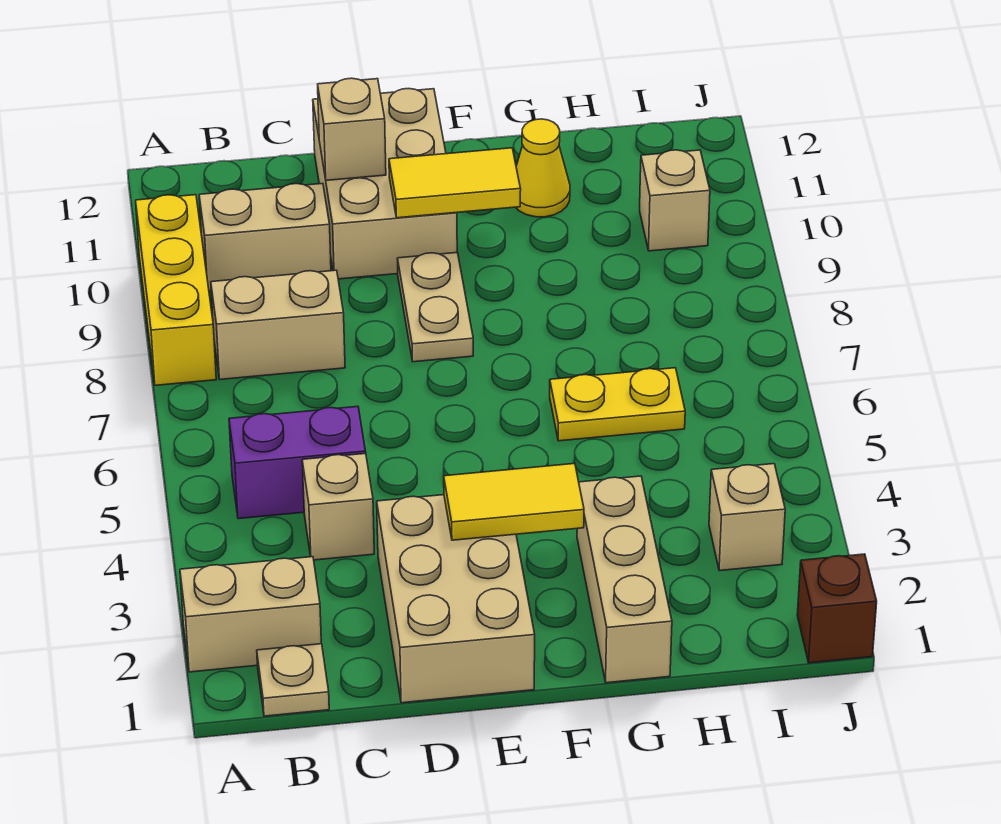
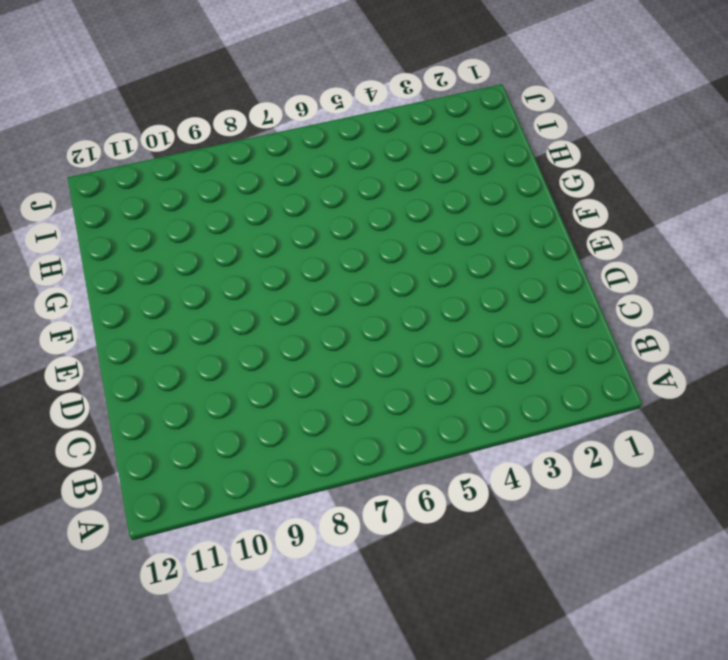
none -> tan 1x2 brick [180,557,321,672]
none -> yellow 1x3 brick [136,195,216,385]
none -> tan 1x1 plate [257,644,329,716]

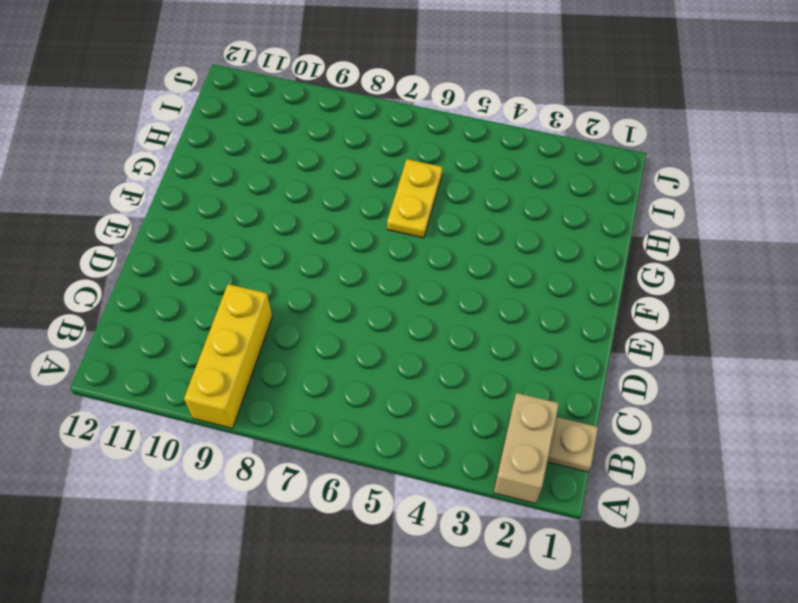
yellow 1x3 brick [184,284,272,428] -> yellow 1x3 brick turned to [136,195,216,385]
none -> purple 1x2 brick [229,406,366,519]
none -> tan 1x2 brick [211,270,345,379]
none -> tan 1x2 brick [199,183,331,291]

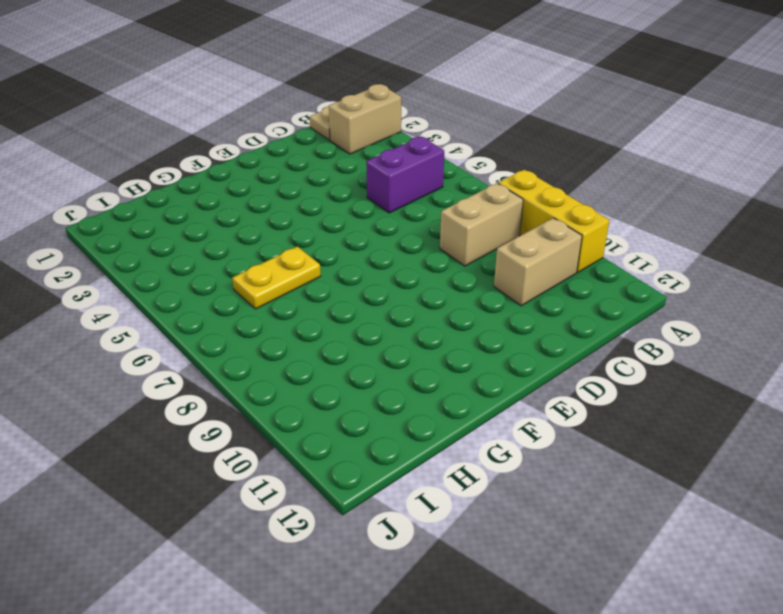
none -> tan 1x1 brick [302,453,374,560]
none -> tan 2x3 brick [377,495,535,703]
none -> tan 2x3 brick [313,89,457,279]

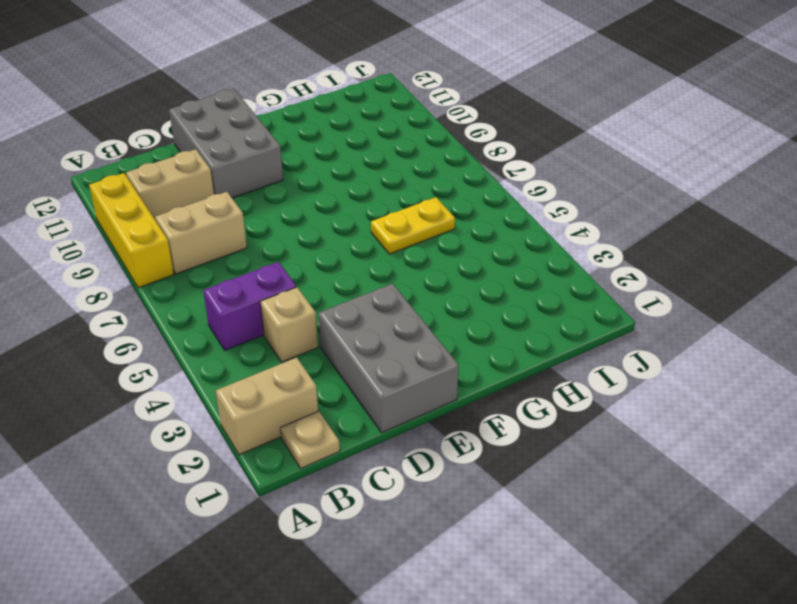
grey 2x3 brick [319,284,459,433] -> tan 2x3 brick [377,495,535,703]
grey 2x3 brick [169,89,283,198] -> tan 2x3 brick [313,89,457,279]
none -> tan 1x2 plate [397,253,473,362]
none -> tan 1x3 brick [577,476,672,683]
none -> yellow 1x1 cone [516,119,570,217]

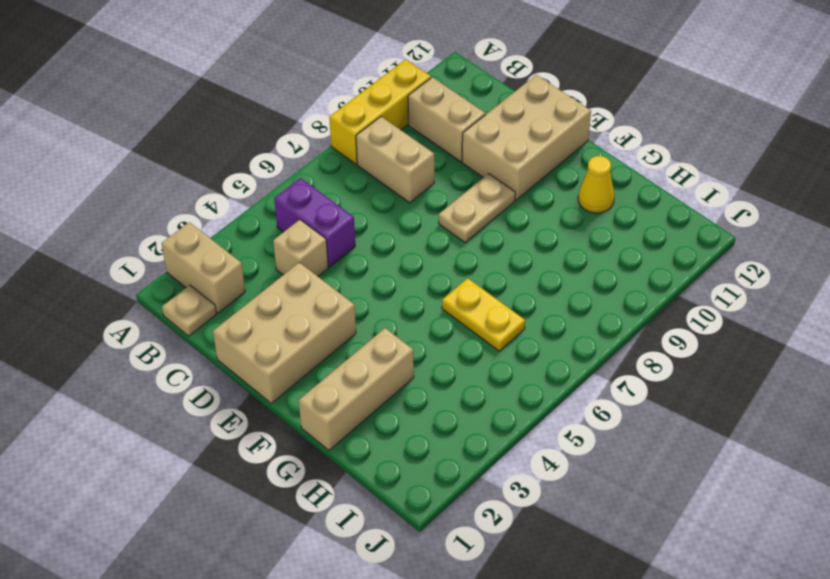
none -> tan 1x1 brick [709,464,785,571]
none -> tan 1x1 brick [640,150,710,251]
none -> brown 1x1 brick [797,554,877,663]

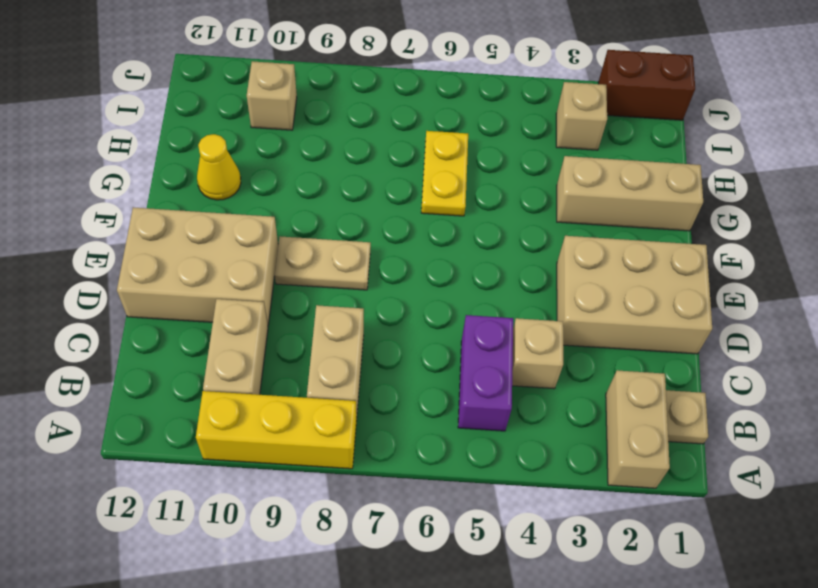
brown 1x2 brick [598,50,695,120] -> brown 1x1 brick [797,554,877,663]
none -> tan 1x1 brick [318,78,386,180]
none -> yellow 1x2 tile [444,463,584,540]
none -> yellow 1x2 tile [389,148,521,218]

